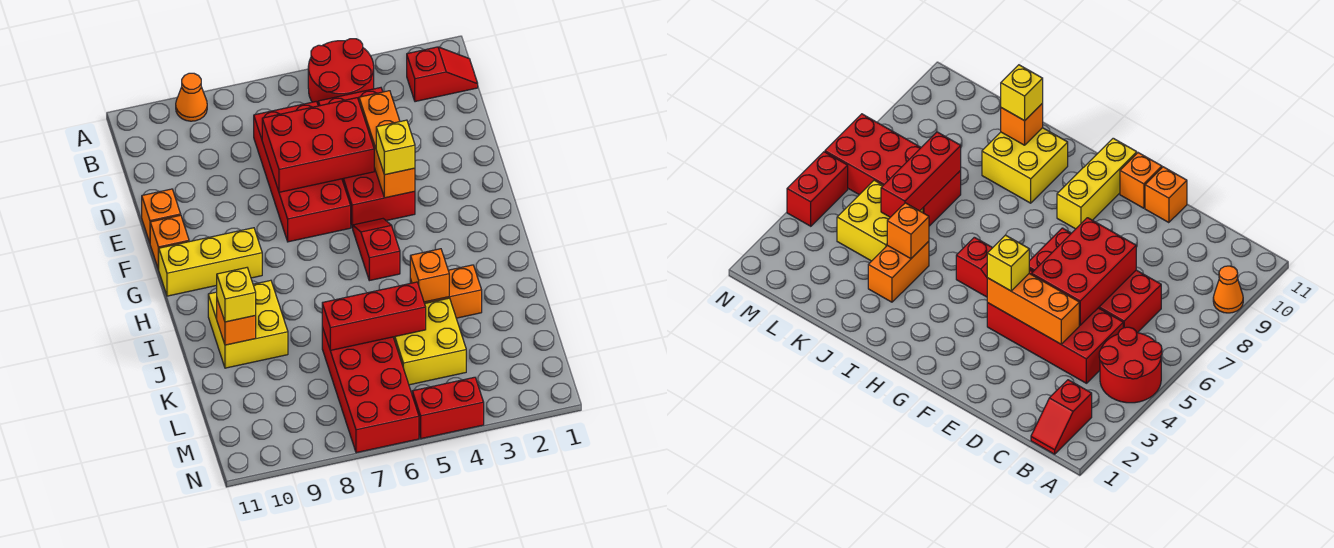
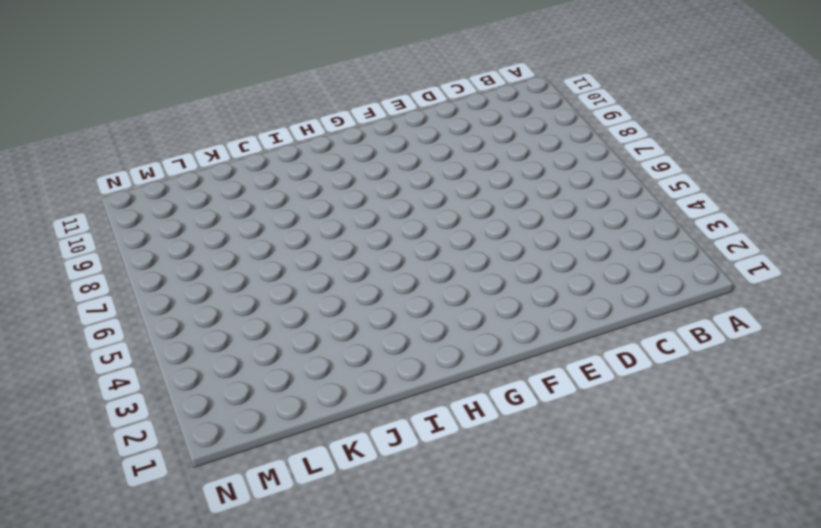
none -> red 2x2 round brick [308,39,374,104]
none -> orange 1x1 cone [176,73,207,121]
none -> red 1x2 slope [407,47,478,102]

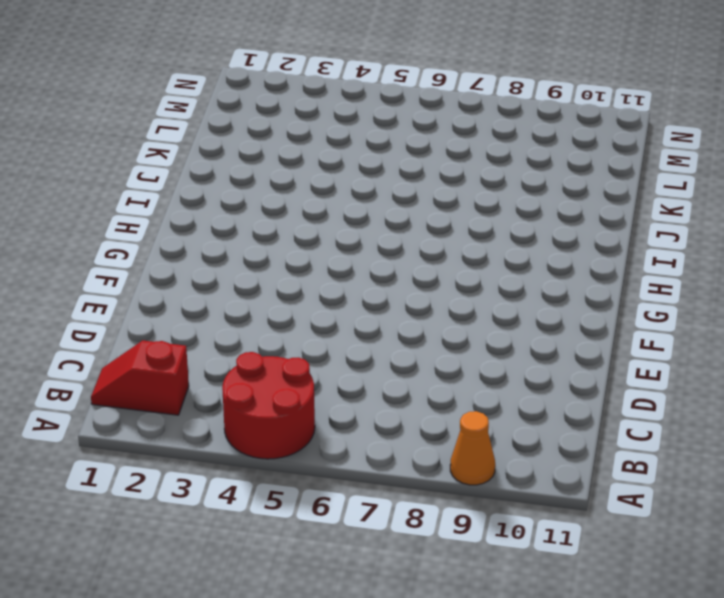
none -> red 2x4 brick [318,88,415,228]
none -> red 2x4 brick [254,101,351,242]
none -> orange 1x1 brick [142,189,181,242]

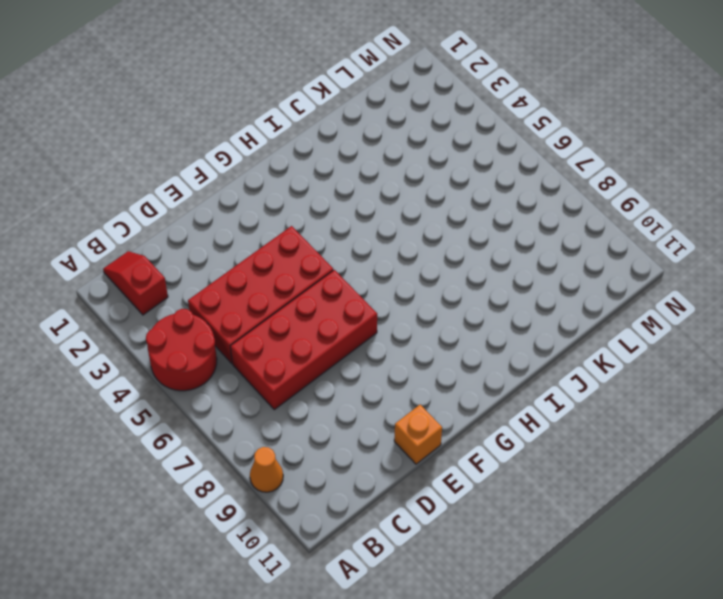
none -> orange 1x1 brick [150,215,189,270]
none -> red 1x2 slope [353,219,400,281]
none -> yellow 1x3 brick [159,228,262,296]

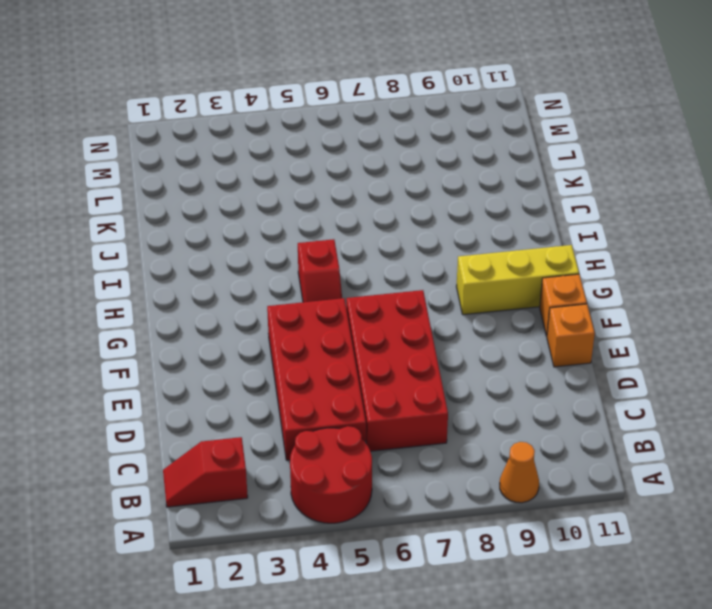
none -> yellow 2x2 brick [208,280,288,368]
none -> orange 1x2 brick [410,265,482,318]
none -> yellow 2x2 brick [393,298,466,385]

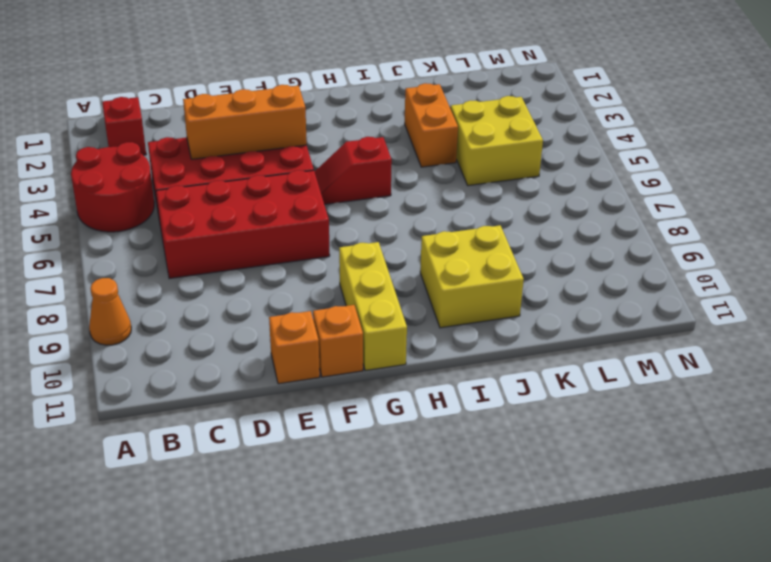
none -> red 2x4 brick [322,327,419,453]
none -> red 1x2 brick [412,377,484,439]
none -> red 2x3 brick [262,98,374,192]

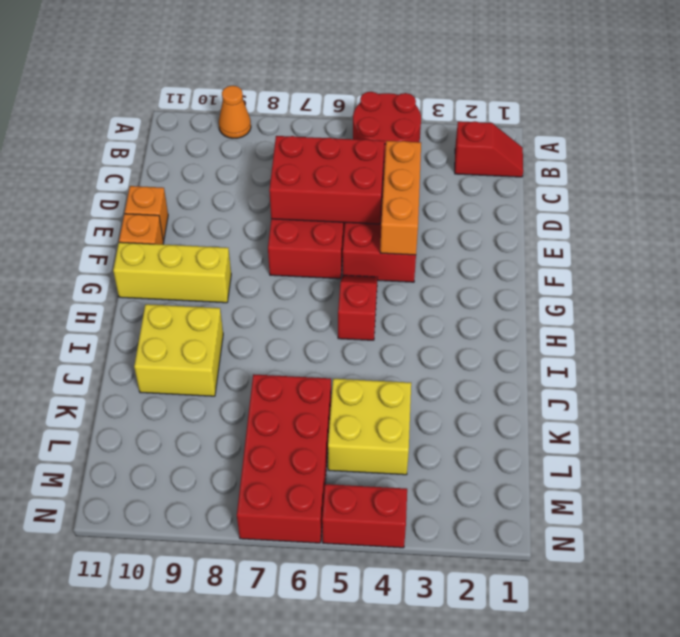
none -> orange 1x2 brick [410,265,482,318]
none -> orange 1x1 brick [410,249,449,302]
none -> orange 1x1 brick [217,299,256,345]

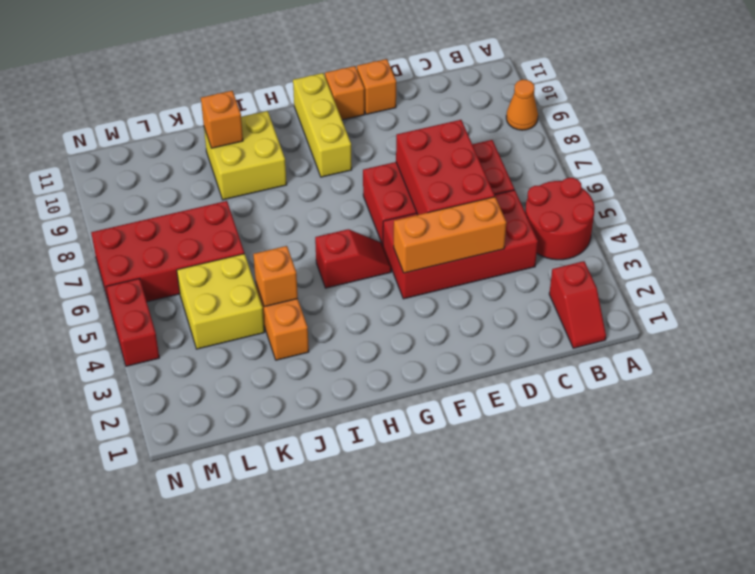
none -> red 1x3 brick [322,282,426,350]
none -> yellow 1x1 brick [376,120,415,175]
none -> yellow 1x1 brick [217,268,256,322]

